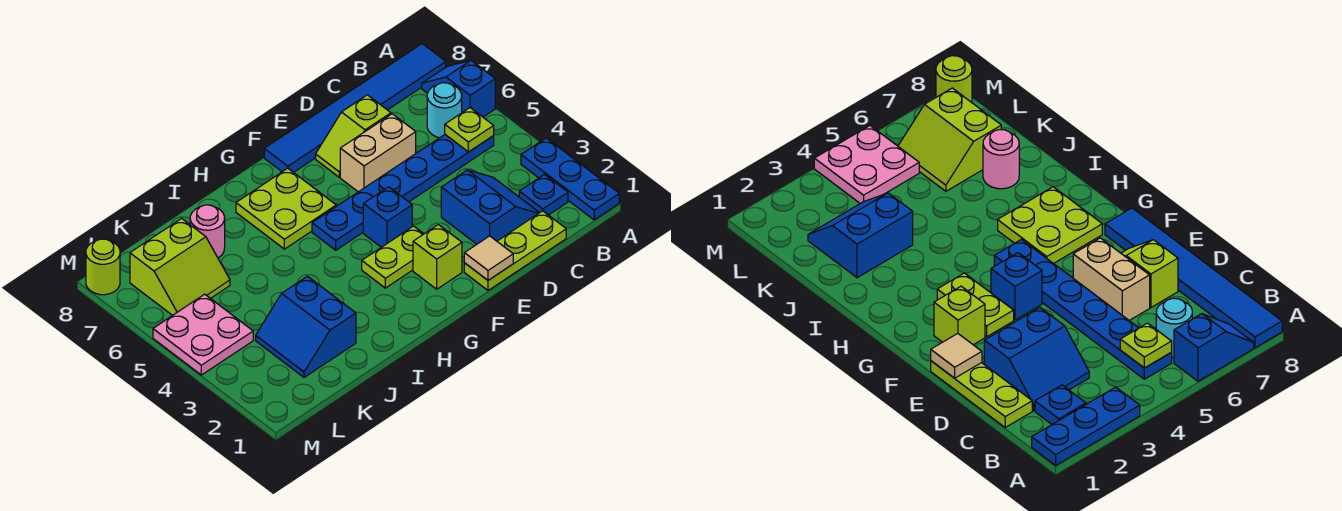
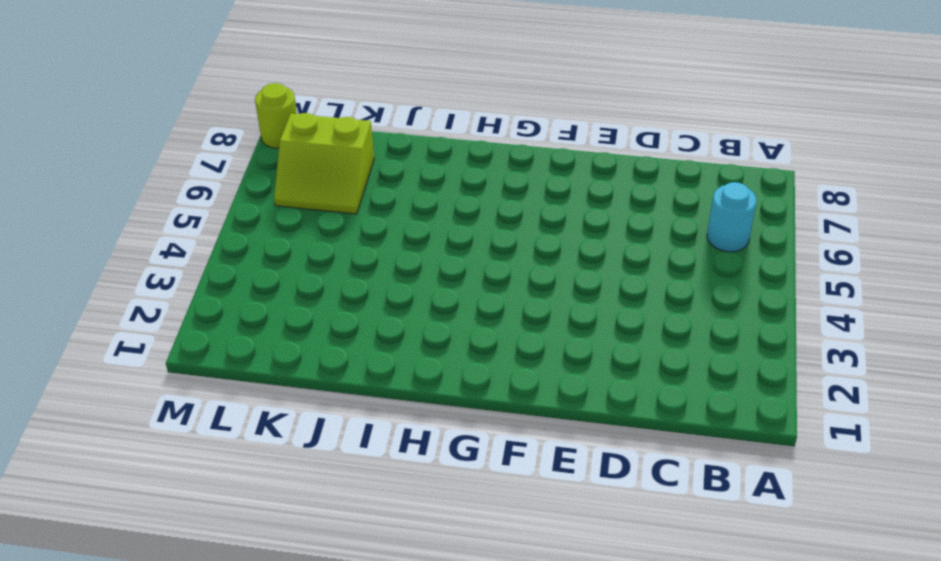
none -> blue 1x3 plate [521,138,619,220]
none -> blue 1x2 slope [422,60,495,117]
none -> blue 1x6 tile [264,44,446,172]

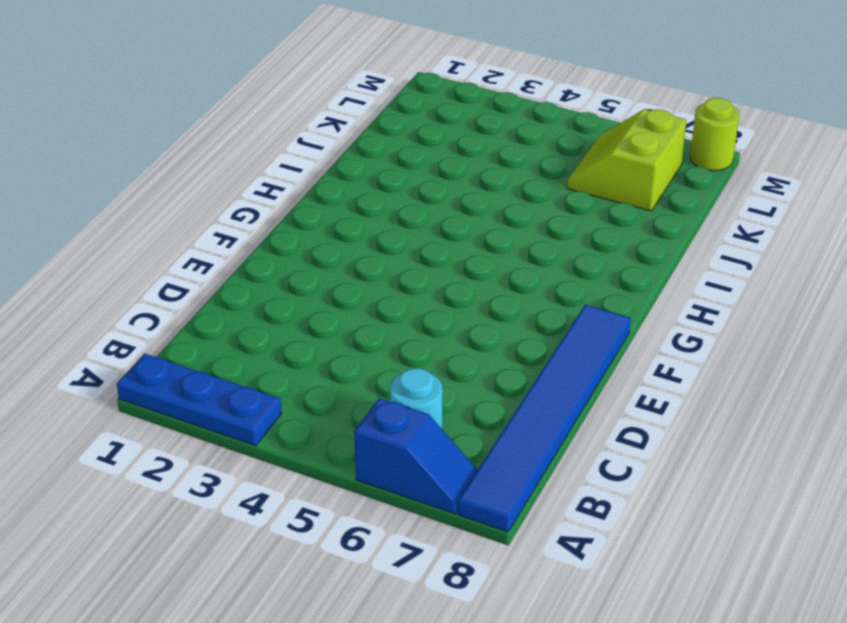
none -> blue 1x1 plate [519,174,568,215]
none -> blue 1x6 plate [312,135,494,250]
none -> lime 1x3 plate [464,211,566,290]

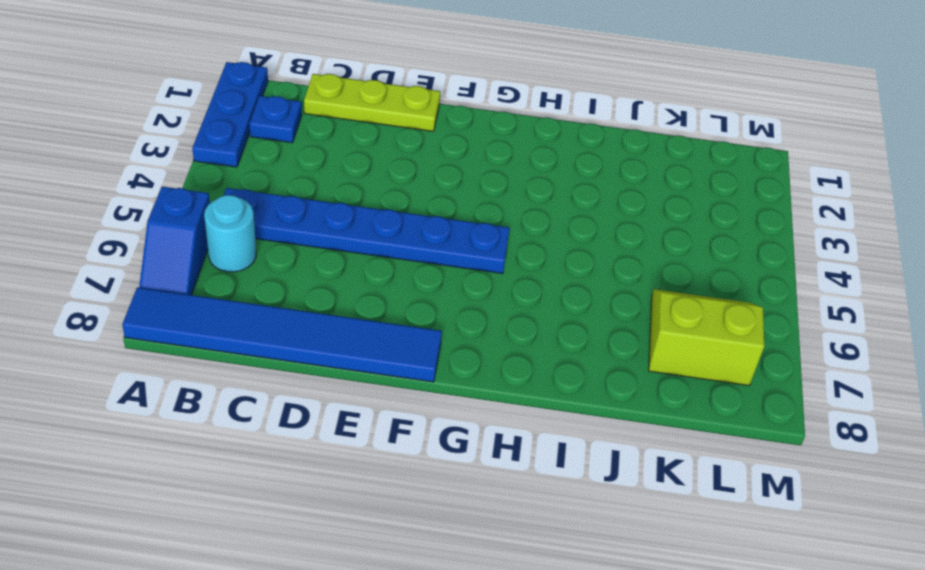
none -> blue 2x2 slope [441,170,539,244]
none -> tan 1x2 brick [340,114,416,192]
none -> lime 1x2 slope [316,95,391,177]

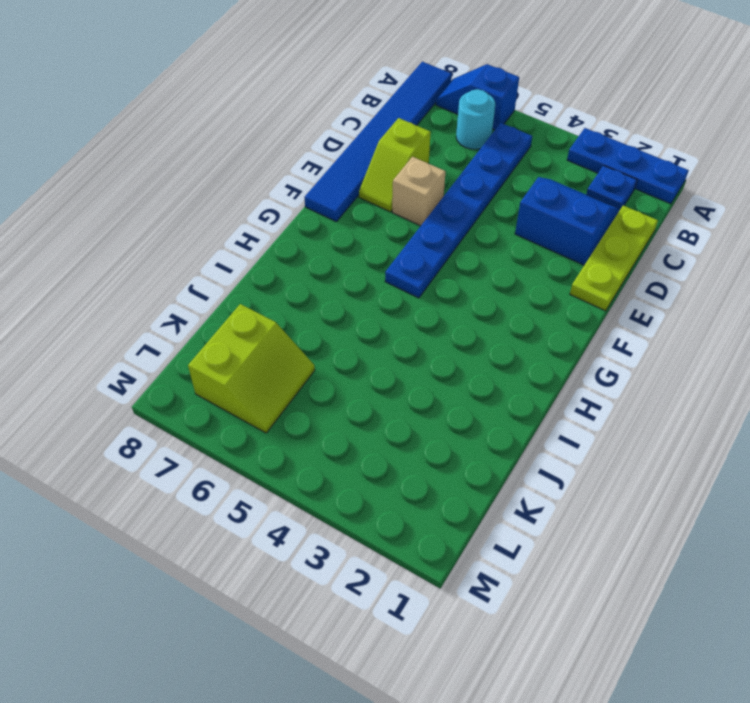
tan 1x1 brick [392,157,446,226] -> tan 1x2 brick [340,114,416,192]
none -> lime 1x1 brick [413,225,462,289]
none -> lime 1x2 plate [362,226,423,288]
none -> blue 1x1 brick [363,187,412,247]

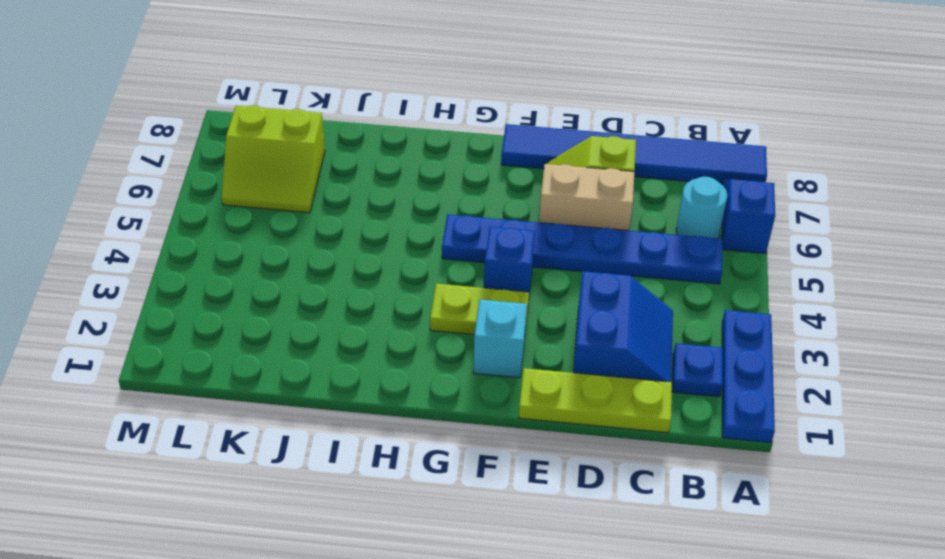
cyan 1x1 brick [473,300,527,378] -> lime 1x1 brick [413,225,462,289]
none -> lime 2x2 plate [236,168,336,249]
none -> blue 2x2 slope [256,276,356,377]
none -> pink 1x1 round brick [190,205,225,258]

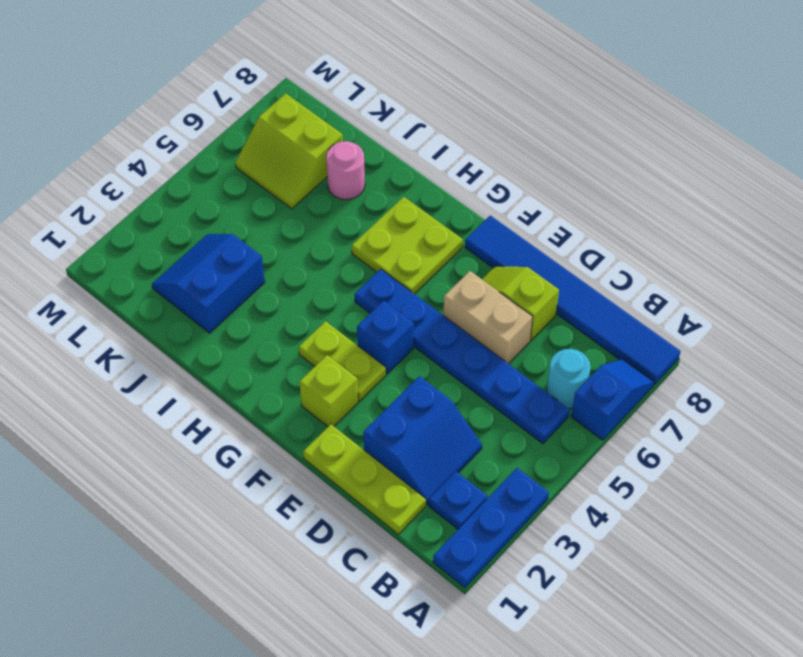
none -> pink 2x2 plate [153,294,253,375]
none -> lime 1x1 round brick [86,239,120,295]
none -> lime 1x1 plate [445,108,494,152]

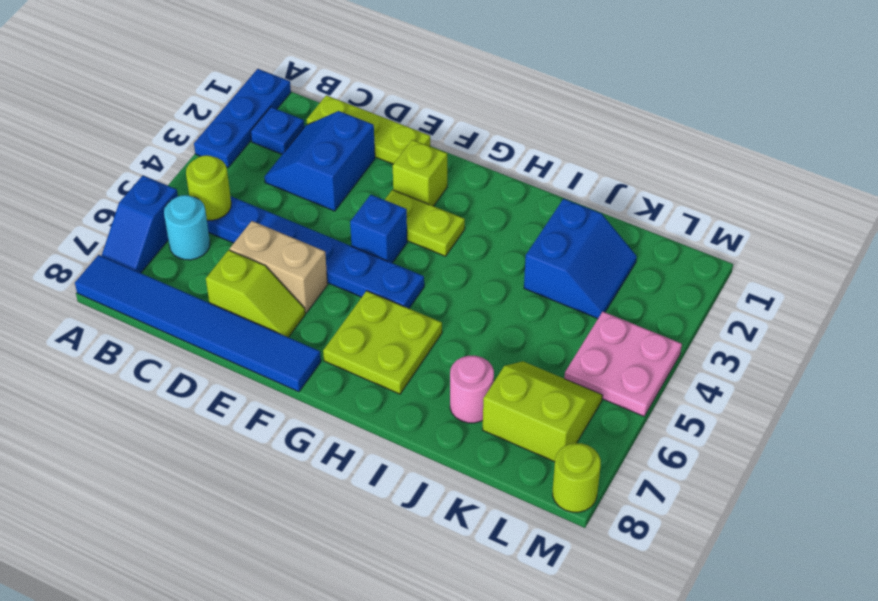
lime 1x1 round brick [186,155,231,220] -> lime 1x1 plate [445,108,494,152]
none -> tan 1x1 tile [464,236,513,280]

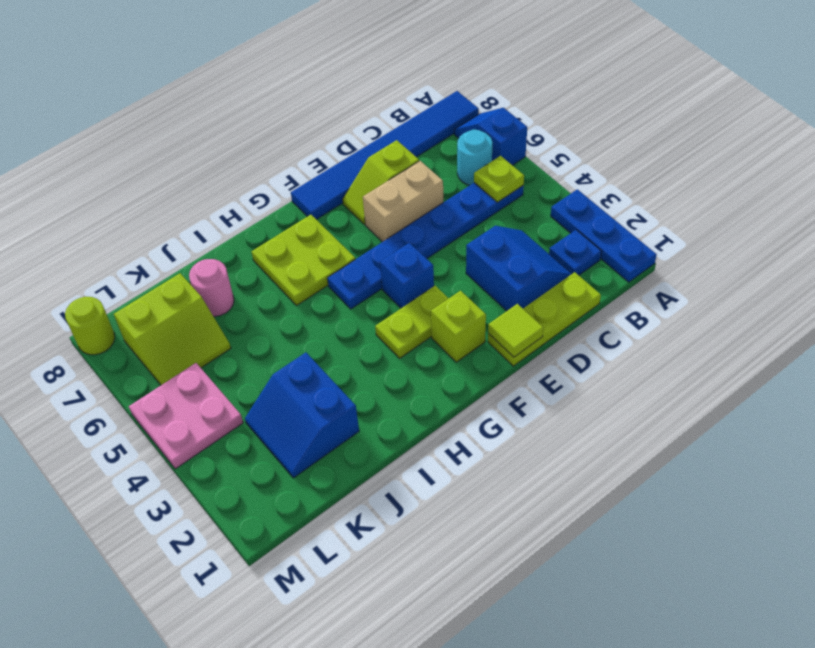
lime 1x1 tile [488,304,543,357] -> tan 1x1 tile [464,236,513,280]

